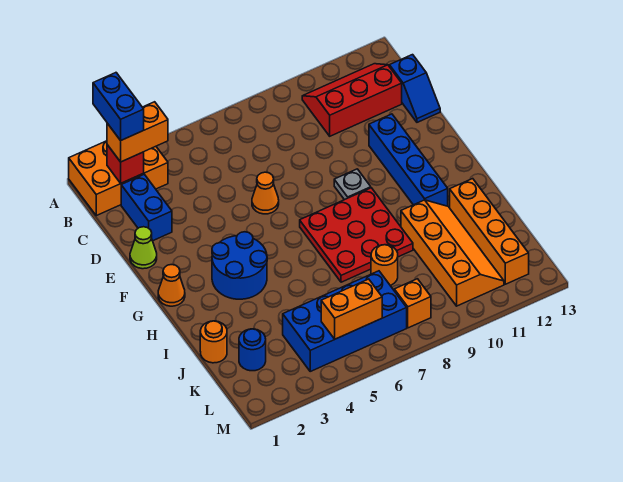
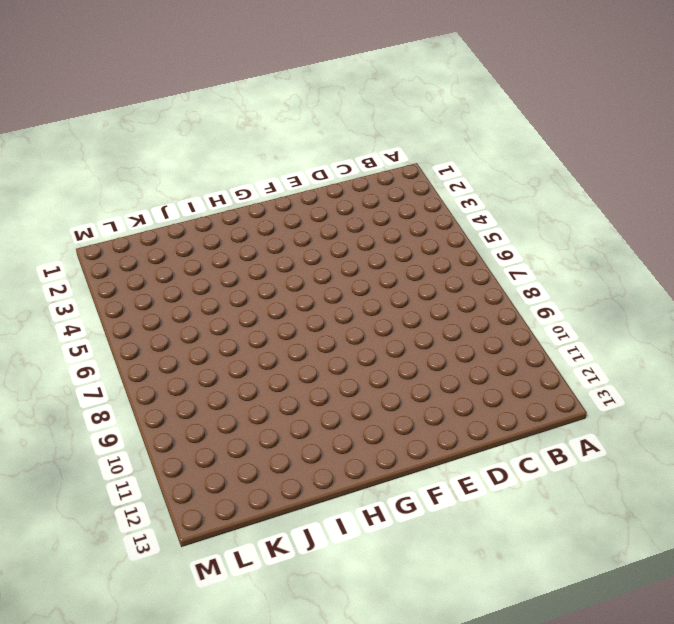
none -> orange 2x3 brick [69,141,168,216]
none -> red 2x3 slope [302,64,402,136]
none -> blue 1x2 brick [121,174,172,241]

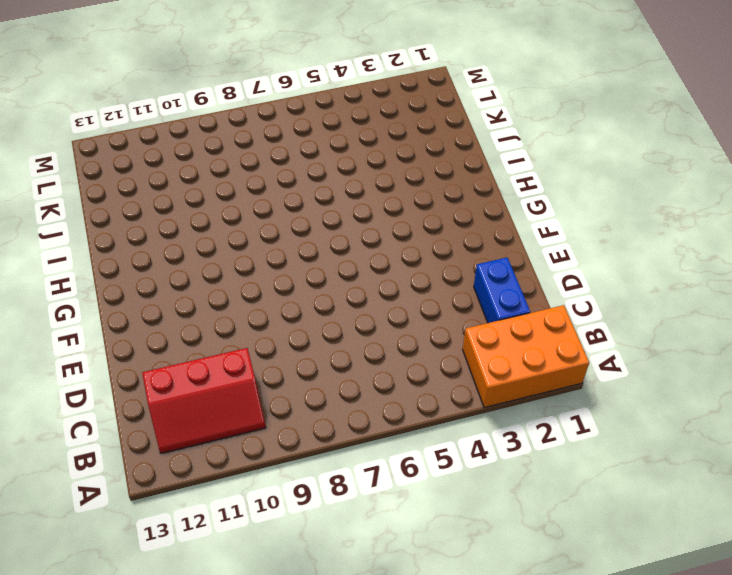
none -> blue 1x2 slope [389,55,440,122]
none -> lime 1x1 cone [130,227,157,269]
none -> orange 1x1 cone [252,172,279,214]

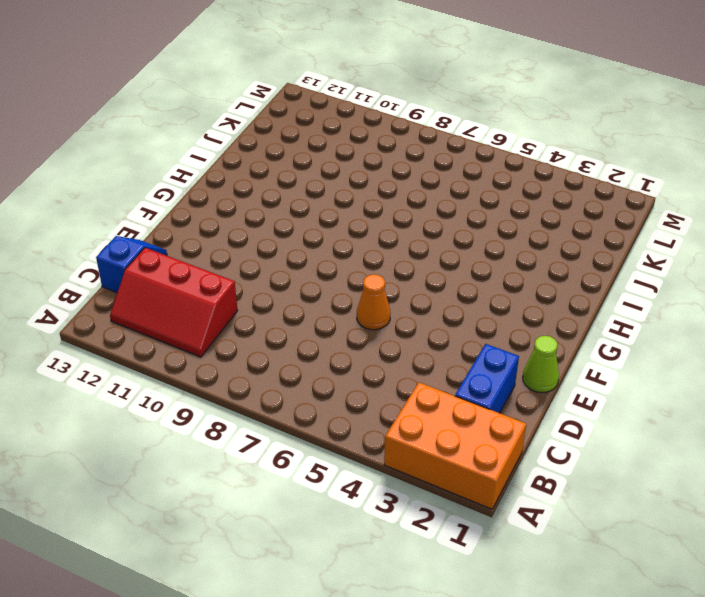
none -> blue 1x4 brick [369,114,448,206]
none -> grey 1x1 plate [334,169,371,200]
none -> orange 1x1 cone [158,265,185,306]

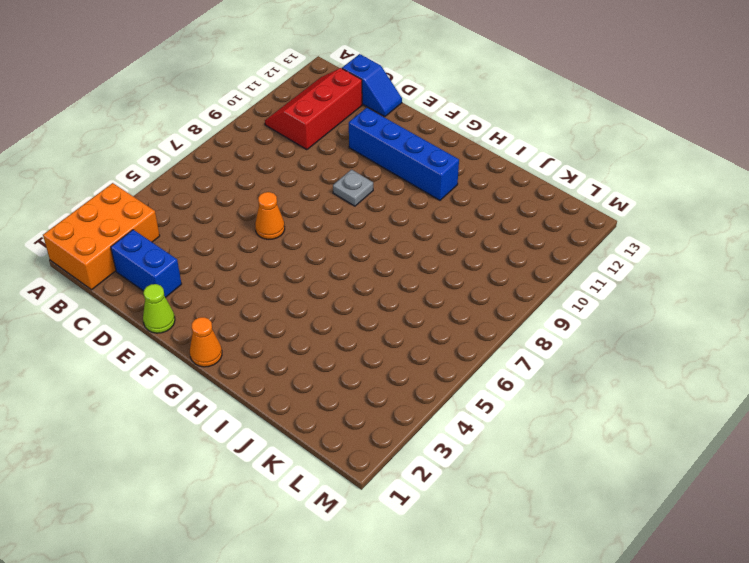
none -> blue 2x2 round brick [212,232,267,299]
none -> red 3x3 plate [300,188,413,282]
none -> orange 2x4 slope [401,200,504,306]

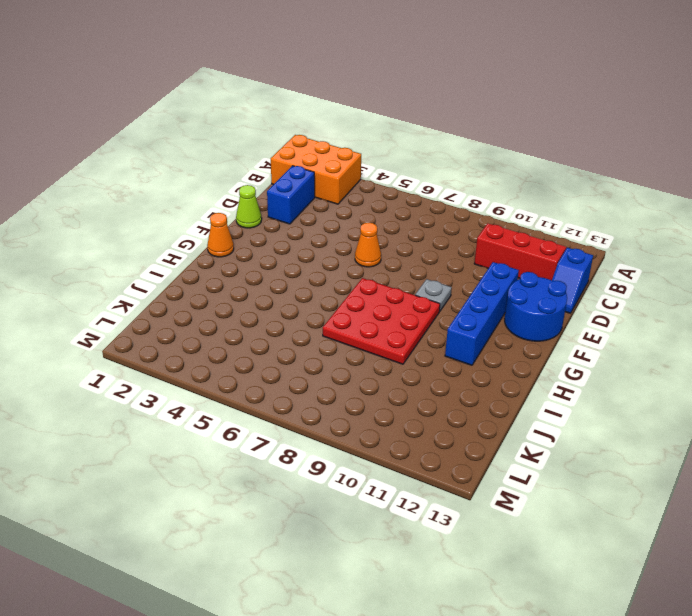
blue 2x2 round brick [505,272,567,341] -> blue 2x2 round brick moved to [212,232,267,299]
none -> orange 2x4 slope [401,200,504,306]
none -> orange 1x4 brick [450,179,529,284]
none -> orange 1x1 round brick [200,321,227,363]

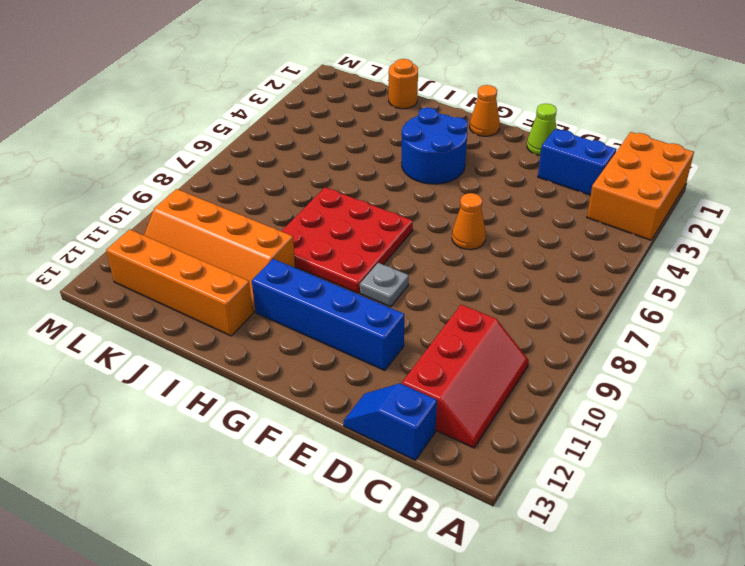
none -> orange 1x1 round brick [371,245,398,285]
none -> blue 1x1 round brick [239,329,266,371]
none -> blue 2x4 brick [283,271,407,371]

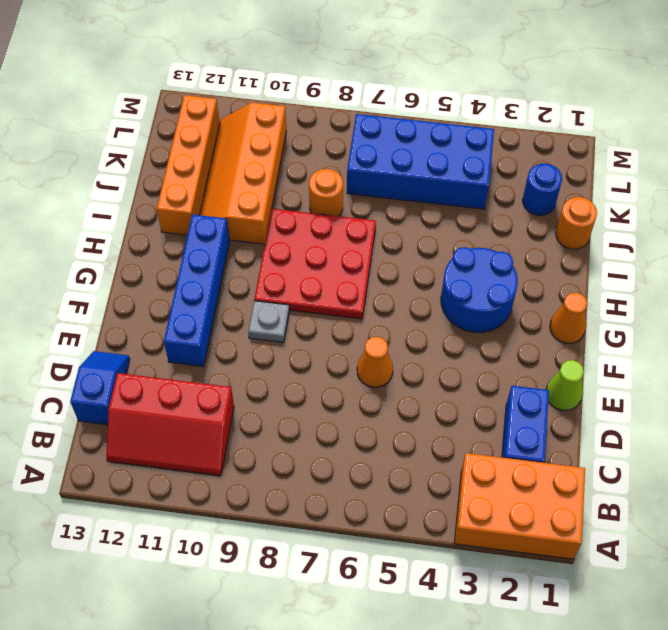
none -> orange 1x1 brick [394,279,431,328]
none -> red 1x1 brick [107,145,144,183]
none -> orange 1x2 brick [321,279,382,339]

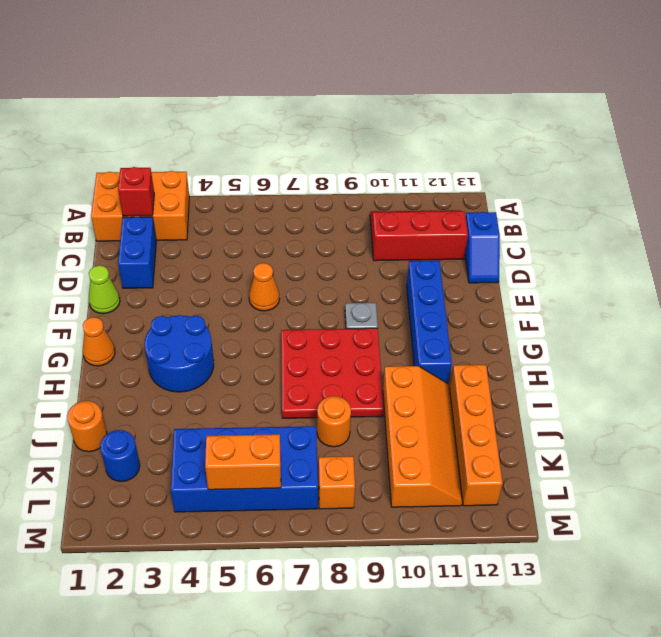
none -> orange 1x2 brick [107,102,168,162]
none -> blue 1x2 brick [93,73,144,140]

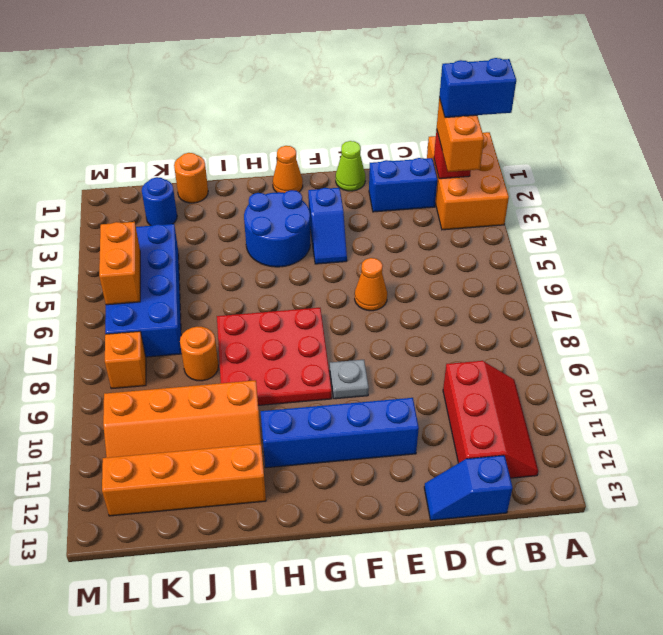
blue 1x2 slope [308,188,347,264] -> none

